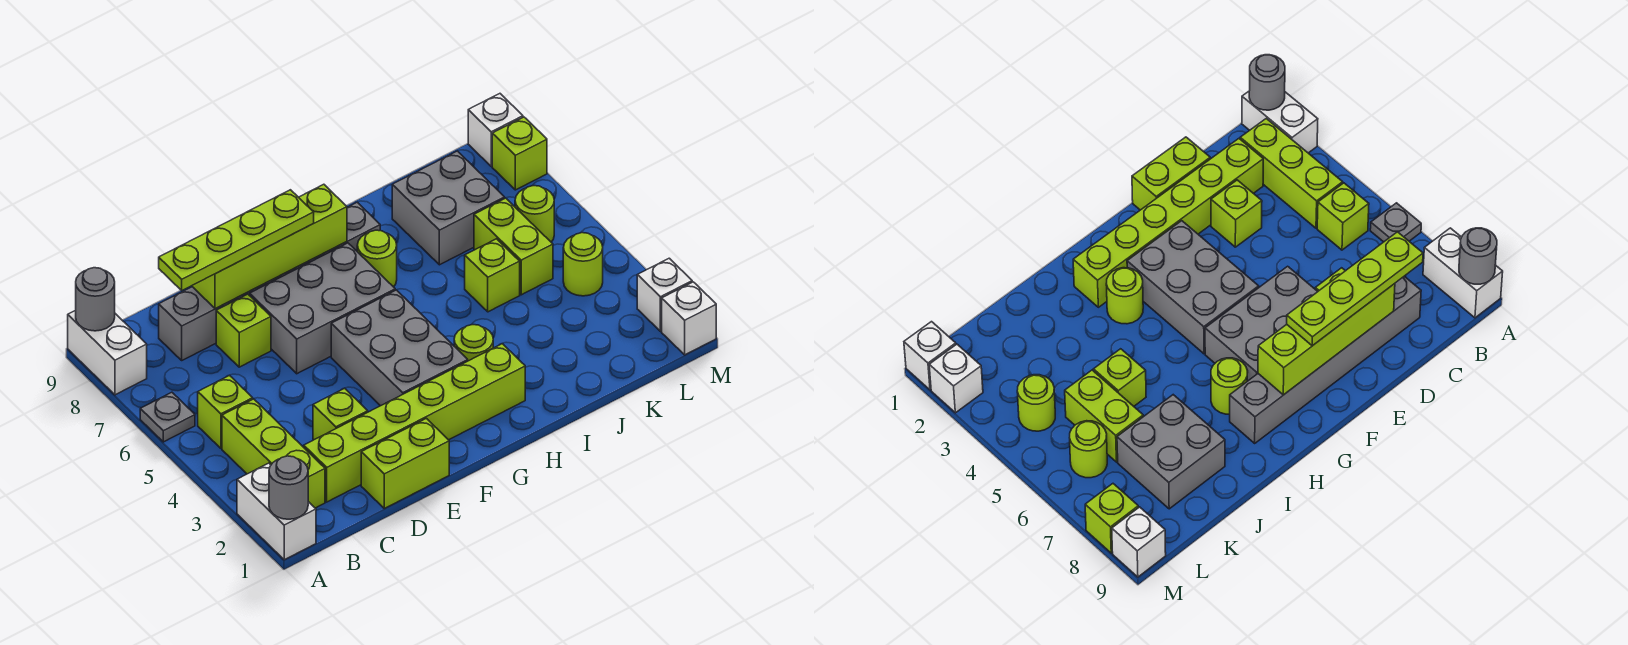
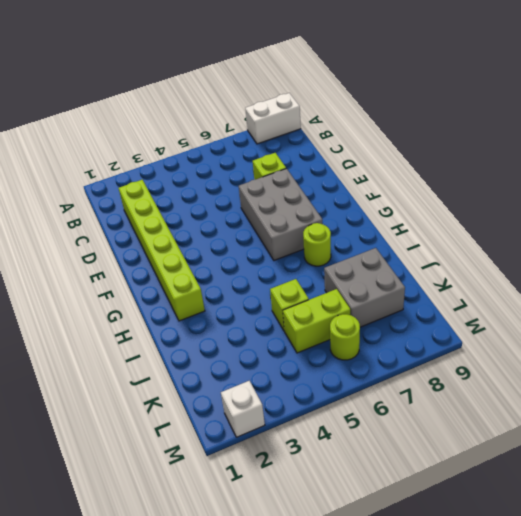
none -> white 1x2 brick [237,463,316,560]
none -> grey 1x1 plate [140,392,195,442]
none -> lime 1x3 brick [222,399,325,508]

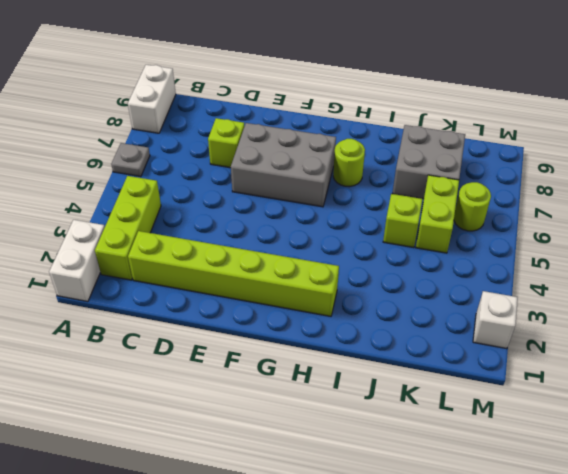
none -> lime 1x1 brick [198,375,253,448]
none -> grey 1x6 brick [159,202,380,360]
none -> lime 1x2 brick [361,418,449,508]

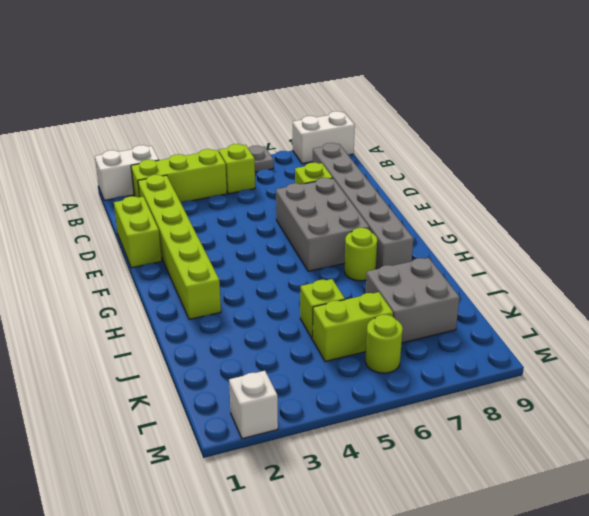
none -> lime 1x1 brick [313,388,368,440]
none -> grey 2x3 brick [331,290,468,406]
none -> lime 1x1 round brick [454,325,493,361]

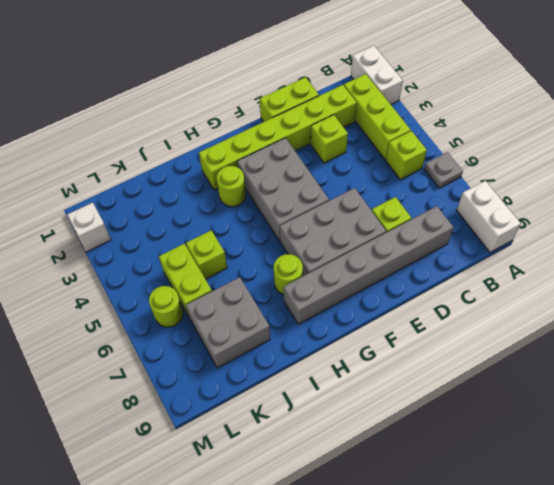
none -> lime 1x1 round brick [563,233,603,296]
none -> white 1x1 brick [662,282,716,355]
none -> lime 1x1 brick [492,117,547,190]

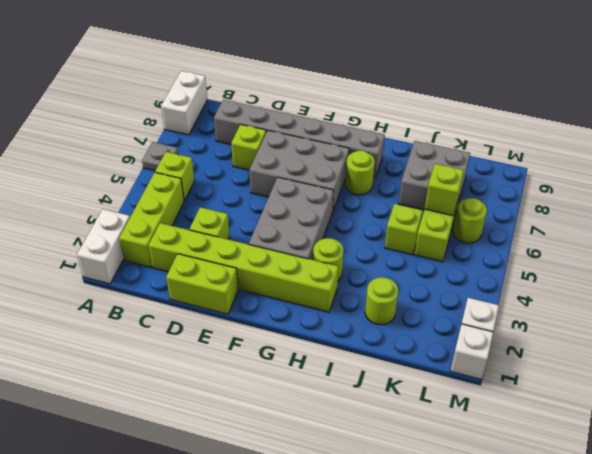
lime 1x1 round brick [365,277,398,325] -> lime 1x1 round brick moved to [563,233,603,296]
lime 1x1 brick [425,164,464,216] -> lime 1x1 brick moved to [492,117,547,190]
none -> white 1x1 brick [468,94,523,166]
none -> grey 1x1 round brick [269,456,308,519]
none -> grey 1x1 round brick [76,268,115,331]

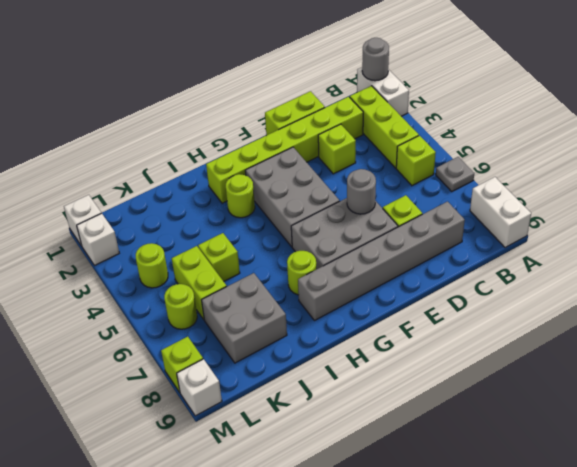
grey 1x1 round brick [347,169,376,214] -> grey 1x1 round brick moved to [76,268,115,331]
none -> lime 1x4 brick [192,184,347,309]
none -> lime 1x4 plate [159,190,314,290]

